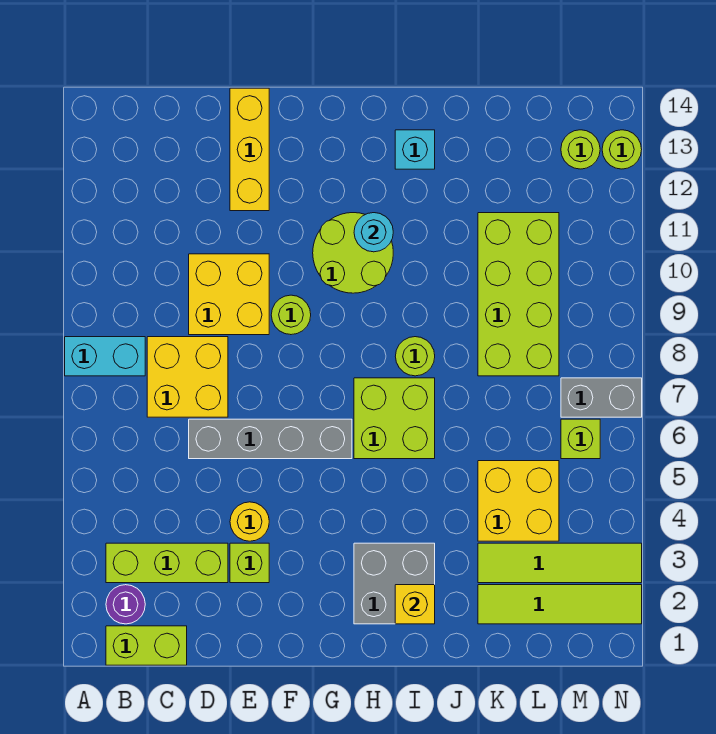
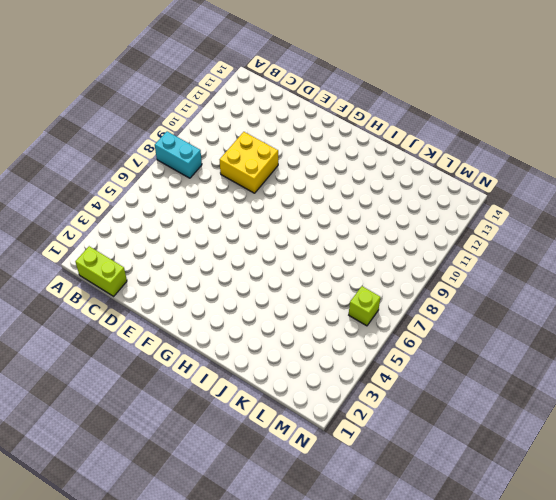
none -> purple 1x1 round brick [106,585,145,624]
none -> lime 1x3 brick [106,543,228,583]
none -> yellow 2x2 brick [147,337,228,417]

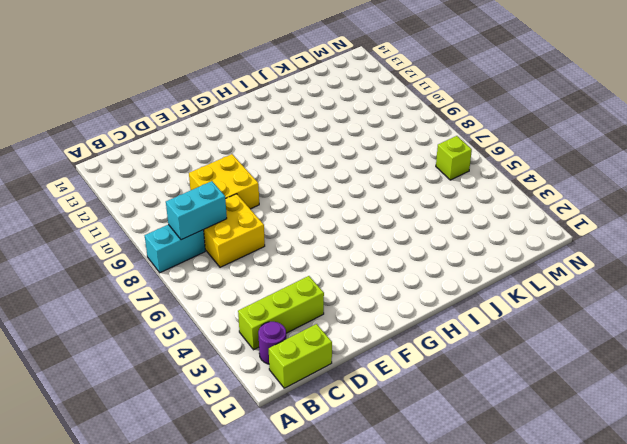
cyan 1x2 brick [166,181,227,240] -> none
none -> grey 1x4 brick [189,419,352,459]
none -> lime 1x1 brick [230,543,269,583]
none -> yellow 1x1 round brick [230,502,269,541]

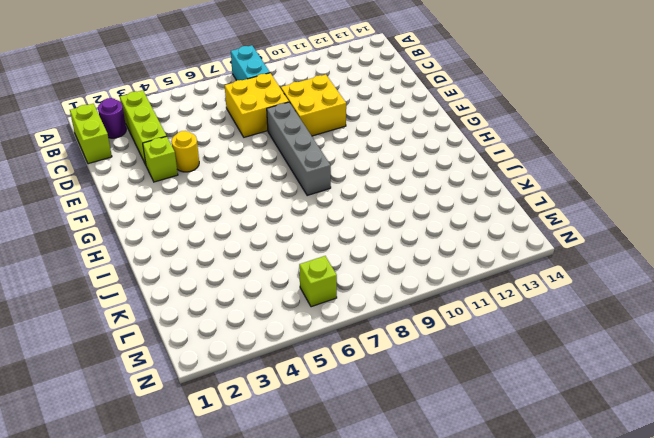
grey 1x4 brick [267,102,331,195] -> grey 1x4 brick moved to [189,419,352,459]
none -> yellow 1x3 brick [230,88,269,211]
none -> lime 1x1 round brick [271,295,311,335]
none -> lime 2x2 round brick [313,213,393,293]

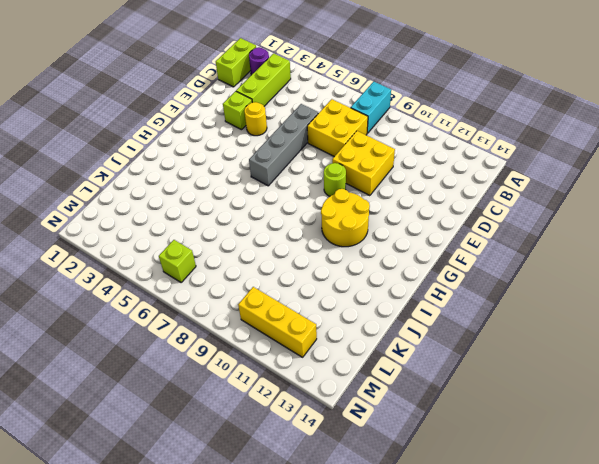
yellow 2x2 round brick [321,189,370,247] -> lime 2x2 round brick [313,213,393,293]
yellow 1x3 brick [238,287,317,357] -> yellow 1x3 brick moved to [230,88,269,211]
none -> grey 2x2 brick [354,543,435,624]
none -> lime 2x2 brick [354,378,435,459]
none -> lime 1x1 round brick [395,337,435,376]

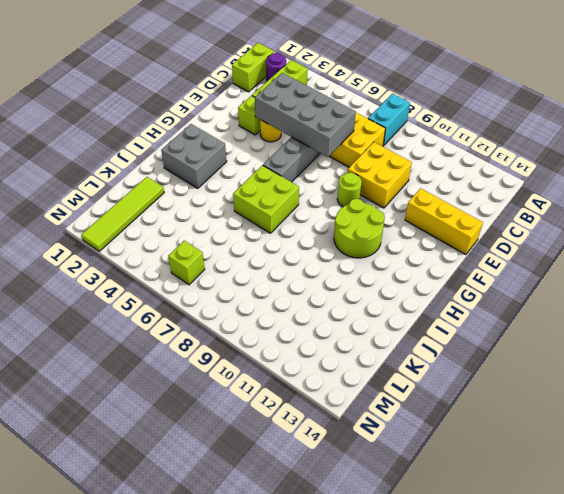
grey 2x4 brick [255,73,356,157] -> none
none -> lime 1x1 round brick [395,337,435,376]
none -> cyan 1x1 brick [395,130,435,169]
none -> lime 1x4 tile [478,543,642,583]

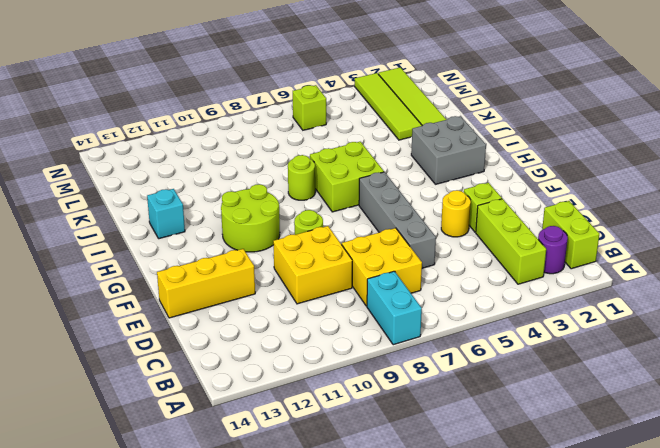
none -> yellow 2x2 brick [478,461,559,541]
none -> lime 2x4 brick [478,213,559,376]
none -> grey 1x2 brick [561,378,642,417]

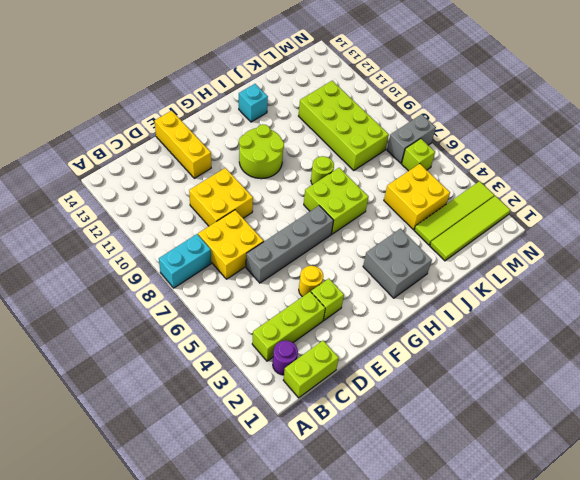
none -> lime 1x1 round brick [271,295,311,335]
none -> lime 1x1 round brick [561,130,600,169]
none -> lime 1x1 round brick [602,130,642,169]

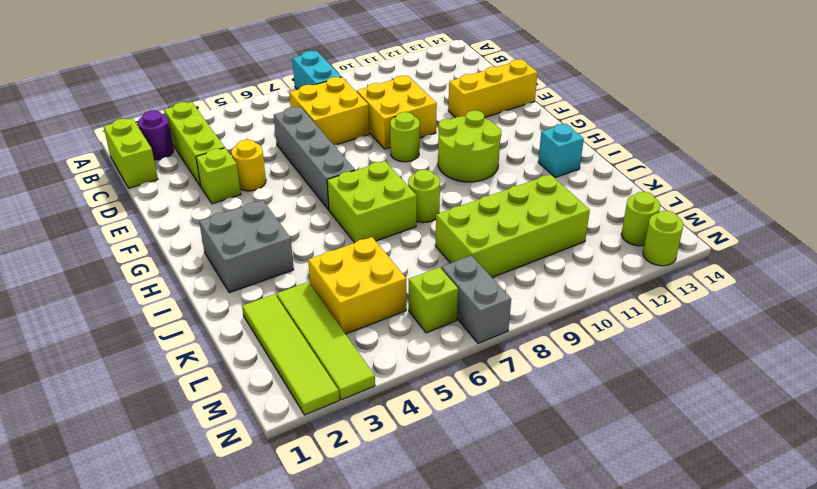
none -> cyan 1x1 round brick [354,213,393,252]
none -> yellow 1x1 brick [395,585,435,624]

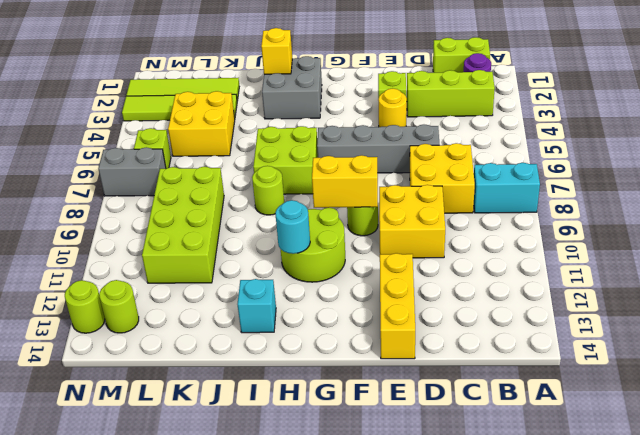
yellow 1x2 brick [312,155,378,208] -> none

